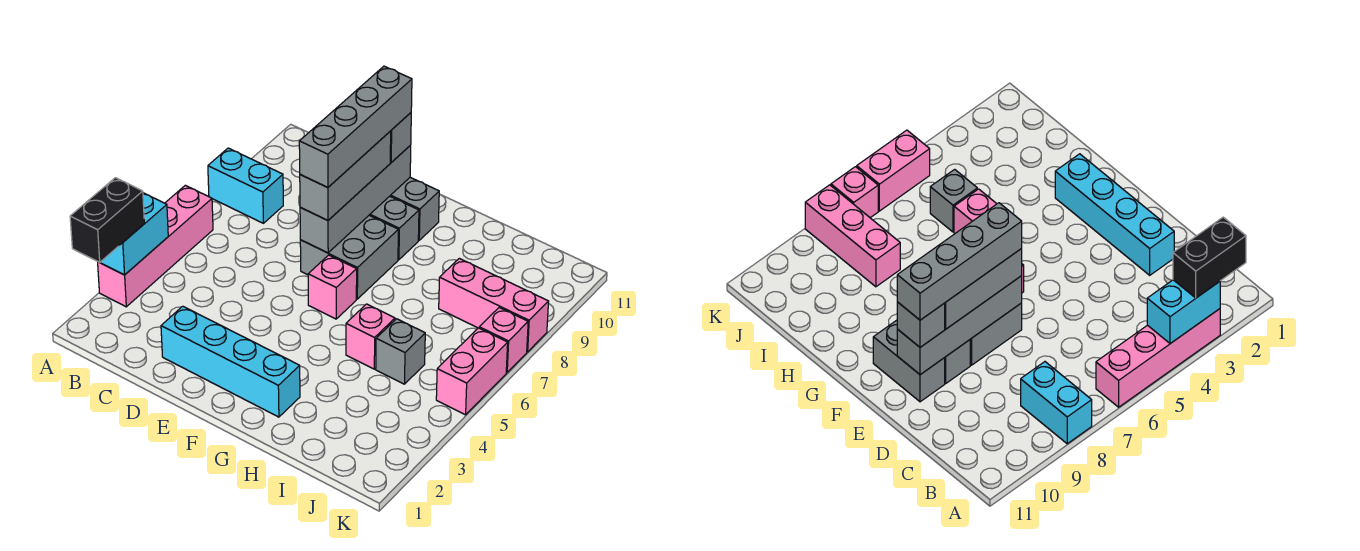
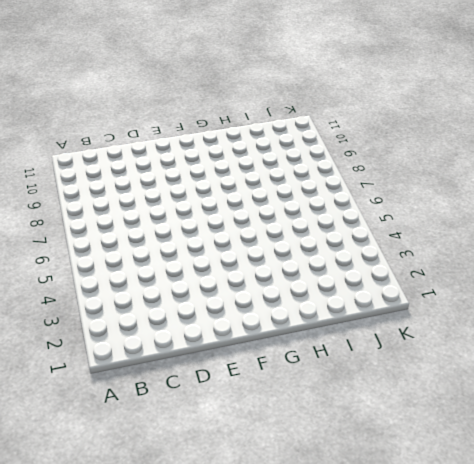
none -> pink 1x4 brick [98,185,213,307]
none -> cyan 1x2 brick [208,148,283,223]
none -> cyan 1x4 brick [161,306,300,417]

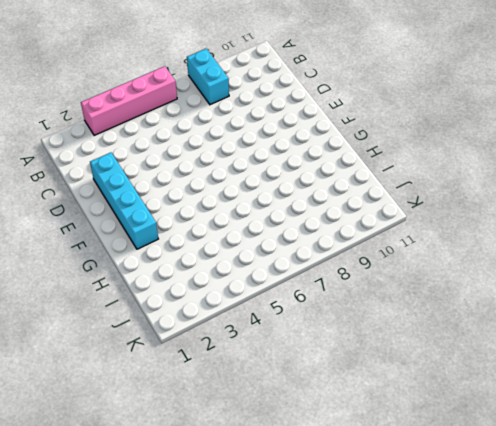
none -> grey 2x2 brick [300,215,398,299]
none -> grey 1x2 brick [370,196,419,260]
none -> grey 1x2 brick [390,177,439,240]

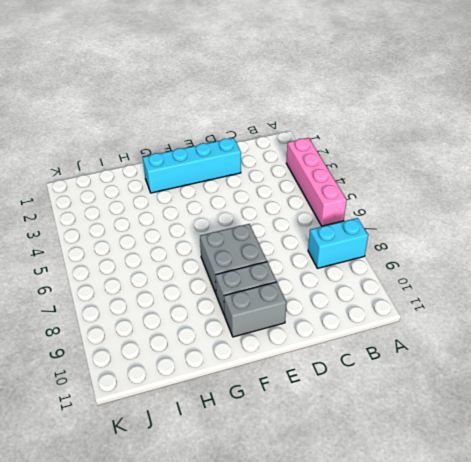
none -> pink 1x1 brick [308,255,357,319]
none -> pink 1x1 brick [346,304,395,369]
none -> grey 1x1 brick [376,319,425,384]

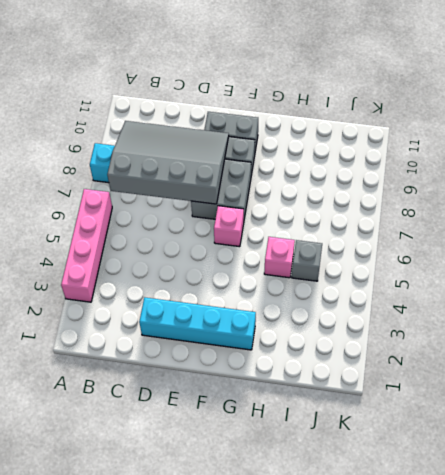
grey 3x4 slope [107,121,229,204] -> grey 1x4 brick [300,145,411,253]
none -> pink 1x3 brick [439,258,549,352]
none -> pink 1x2 brick [436,328,508,415]
none -> pink 1x1 brick [479,308,528,372]

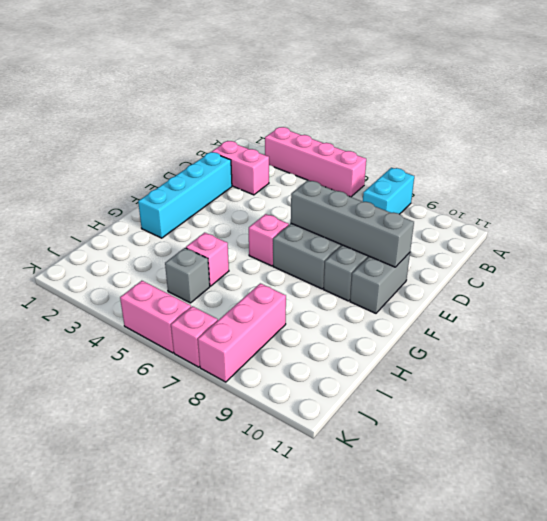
pink 1x2 brick [212,141,269,195] -> none
none -> cyan 1x2 brick [100,193,168,275]
none -> black 1x2 brick [70,178,144,262]
none -> grey 1x3 brick [300,131,391,220]

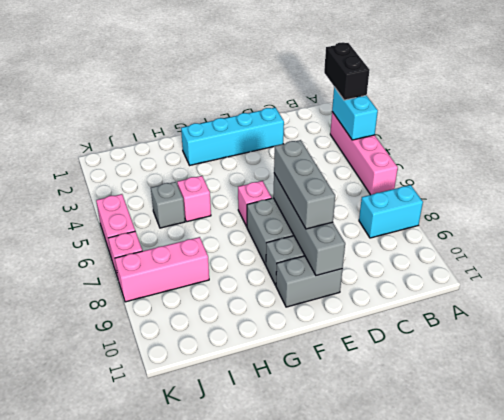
none -> grey 1x1 brick [390,113,411,162]
none -> grey 1x4 brick [299,66,412,187]

